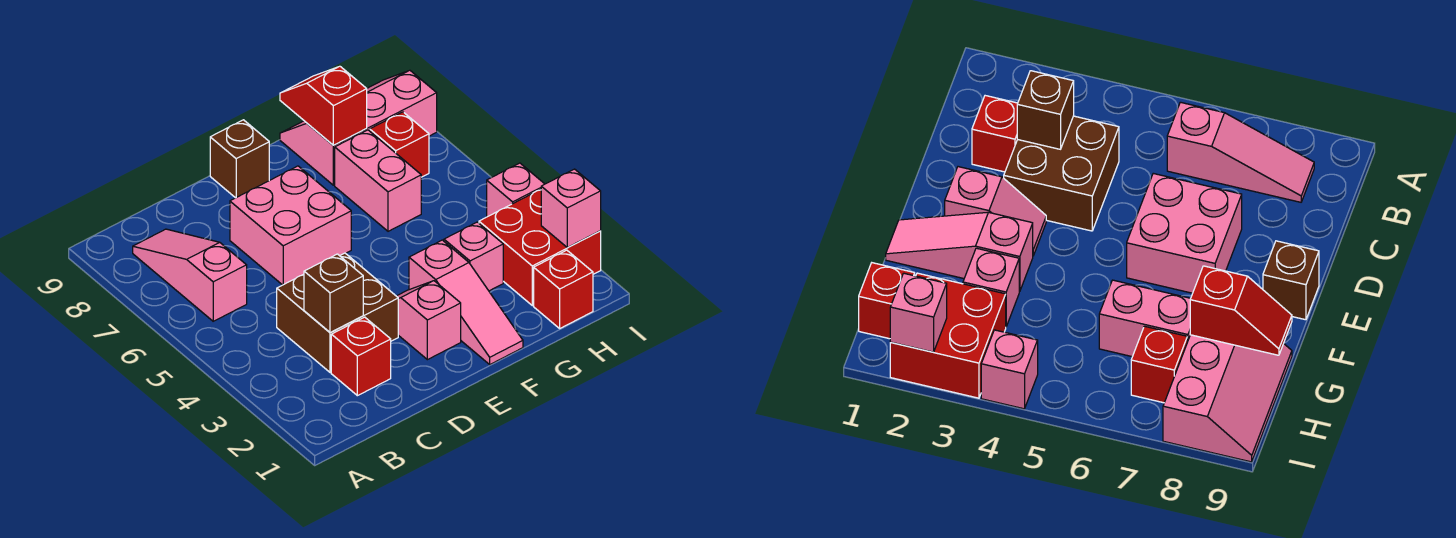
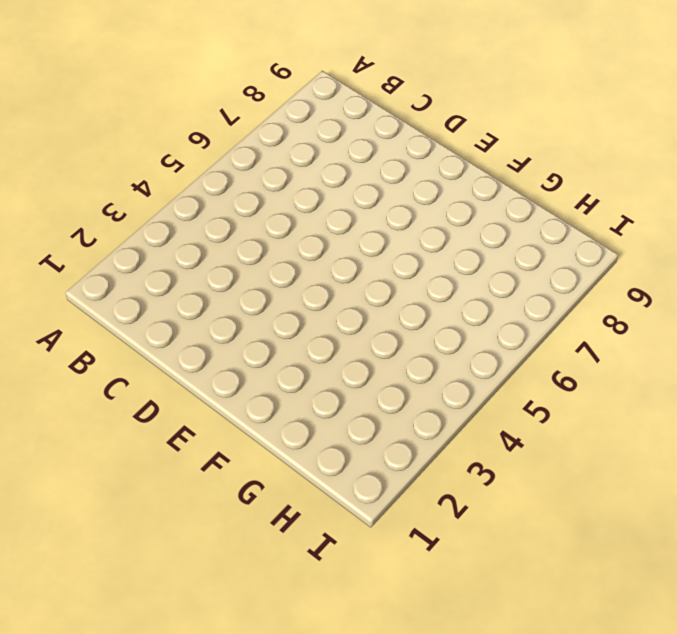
none -> pink 1x3 slope [133,229,247,321]
none -> red 1x1 brick [331,317,391,396]
none -> brown 2x2 brick [277,253,398,373]

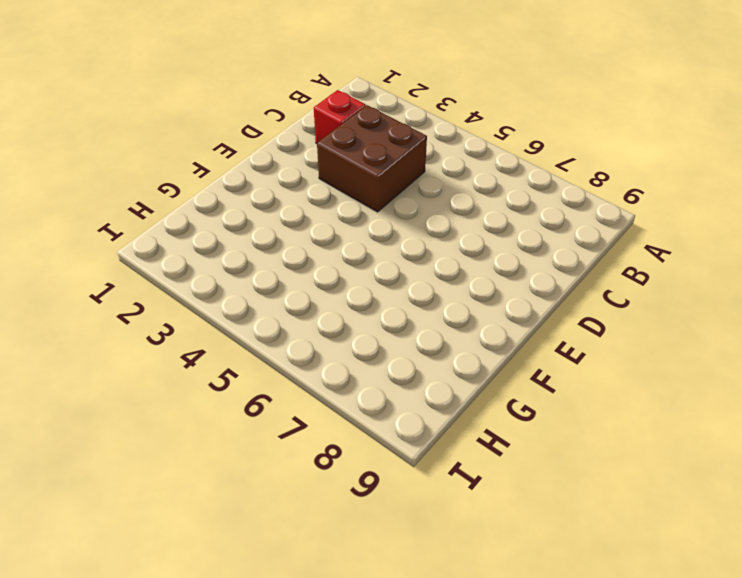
none -> pink 1x3 slope [133,229,247,321]
none -> pink 2x2 brick [230,166,351,285]
none -> pink 1x2 slope [397,281,461,360]

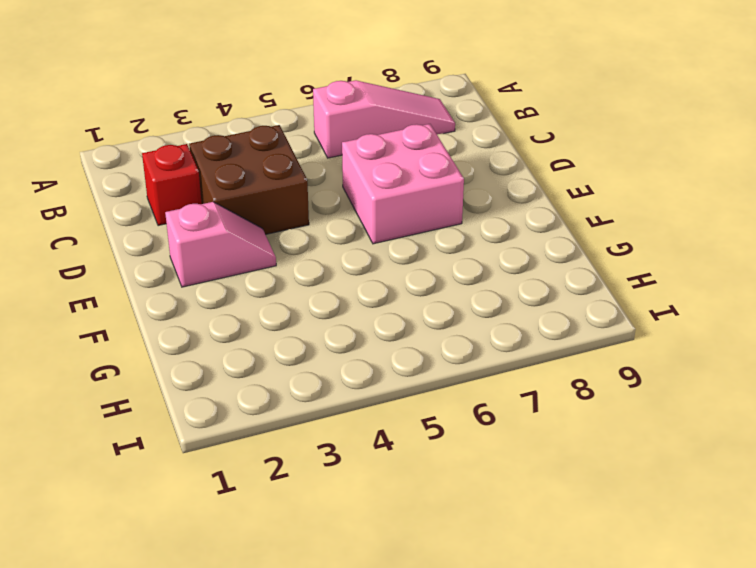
none -> brown 1x1 brick [210,120,269,198]
none -> pink 1x3 slope [409,240,523,364]
none -> pink 1x1 brick [444,222,503,291]

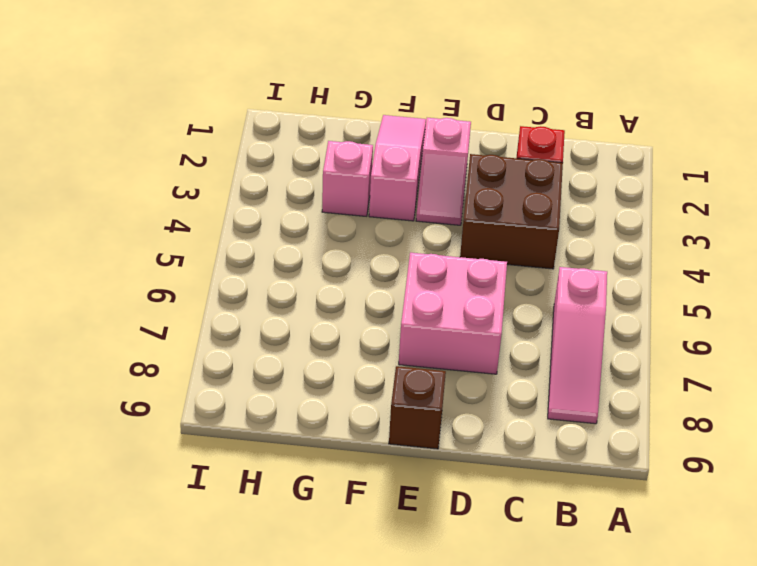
none -> pink 1x2 brick [335,130,421,231]
none -> pink 2x3 slope [280,70,437,185]
none -> red 1x1 brick [534,250,593,328]

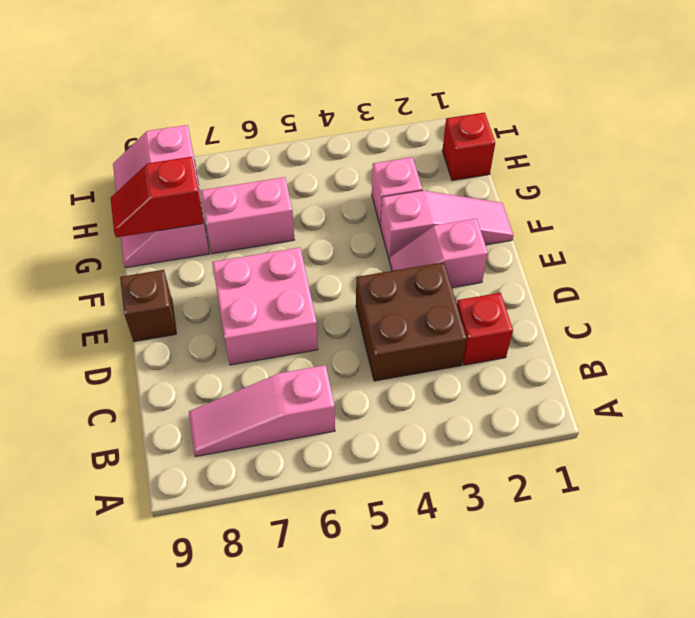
none -> red 2x2 brick [479,189,601,306]
none -> red 1x1 brick [370,112,429,177]
none -> pink 1x1 brick [487,163,544,217]

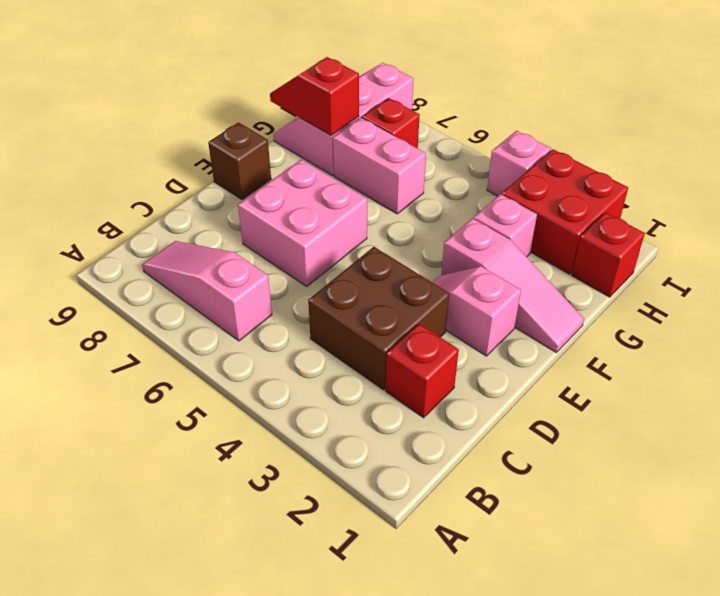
none -> brown 1x1 brick [304,254,363,333]
none -> pink 1x1 brick [541,169,601,247]

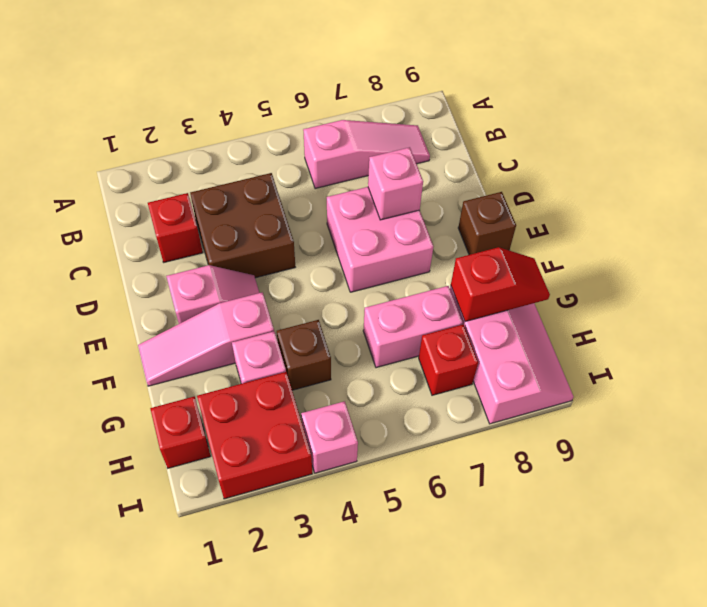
pink 1x1 brick [368,147,423,220] -> pink 1x1 brick moved to [541,169,601,247]
brown 1x1 brick [277,320,331,390] -> brown 1x1 brick moved to [304,254,363,333]

